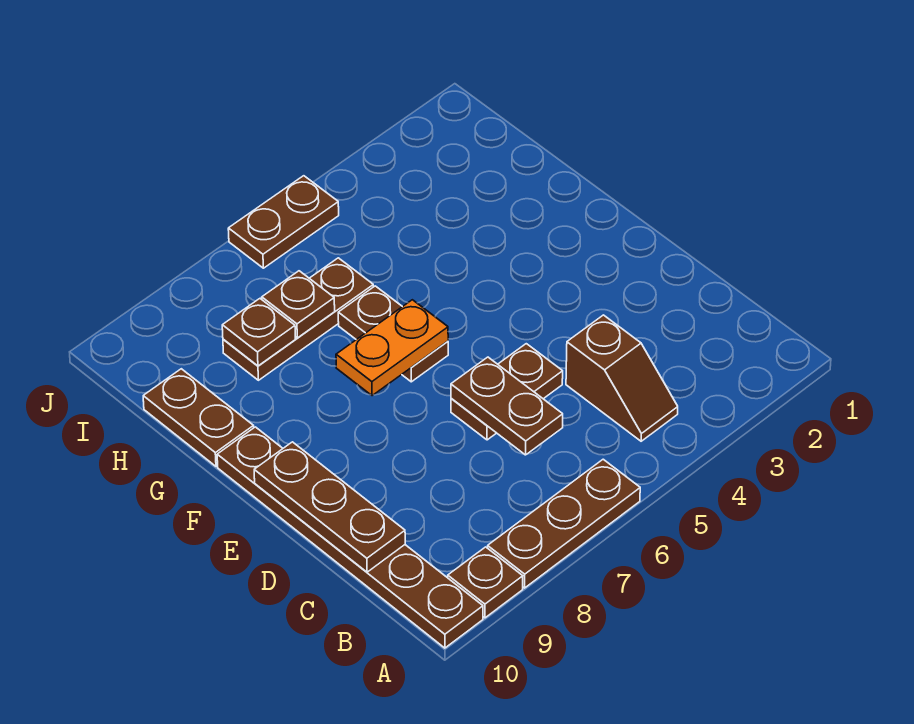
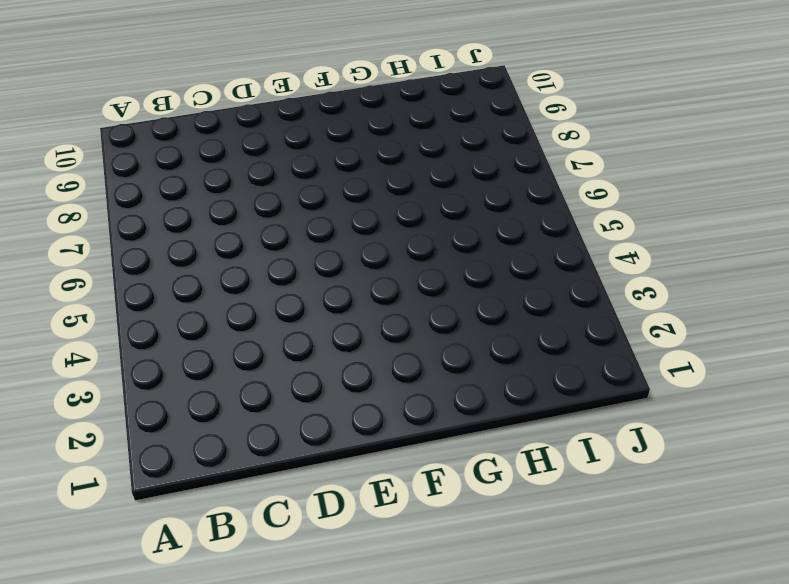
none -> brown 1x3 plate [488,459,640,588]
none -> brown 1x1 plate [448,547,523,618]
none -> brown 1x6 plate [217,427,483,648]

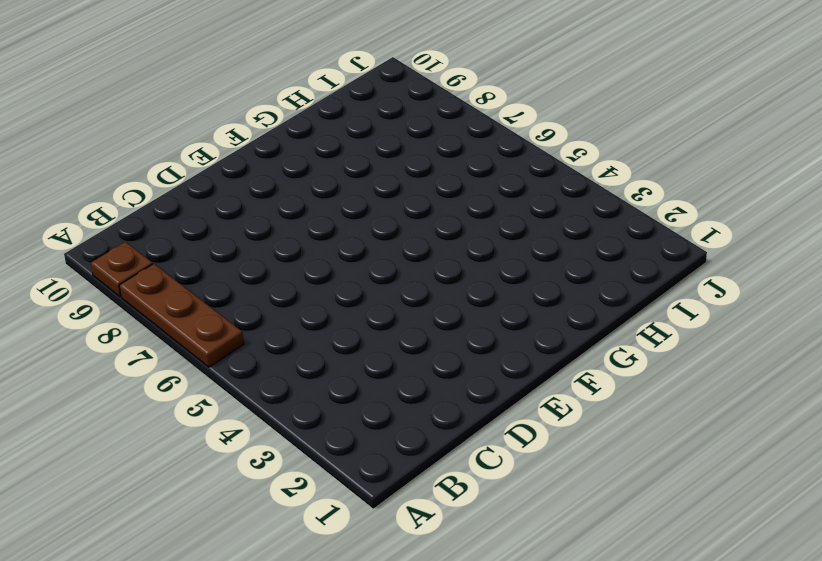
none -> brown 1x6 plate [217,427,483,648]
none -> brown 1x2 slope [566,315,678,441]
none -> brown 1x2 plate [451,344,563,440]

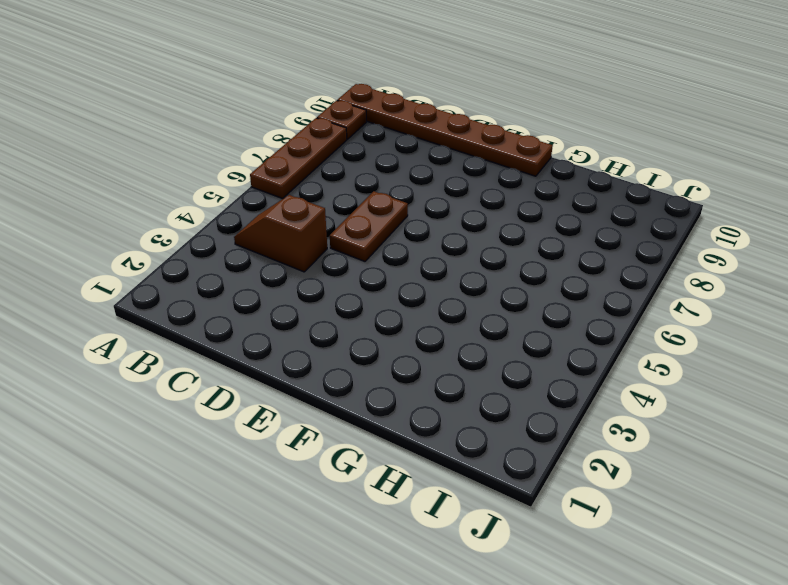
none -> brown 1x2 plate [338,286,448,382]
none -> brown 1x2 plate [143,369,254,466]
none -> brown 1x3 plate [223,258,373,380]

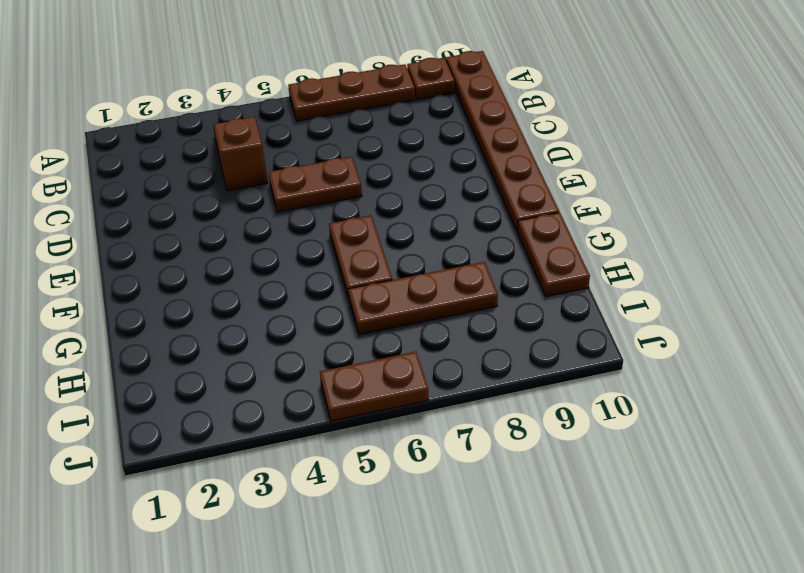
none -> brown 1x2 plate [451,357,563,455]
none -> brown 1x3 plate [254,442,405,572]
none -> orange 1x2 plate [336,300,448,396]

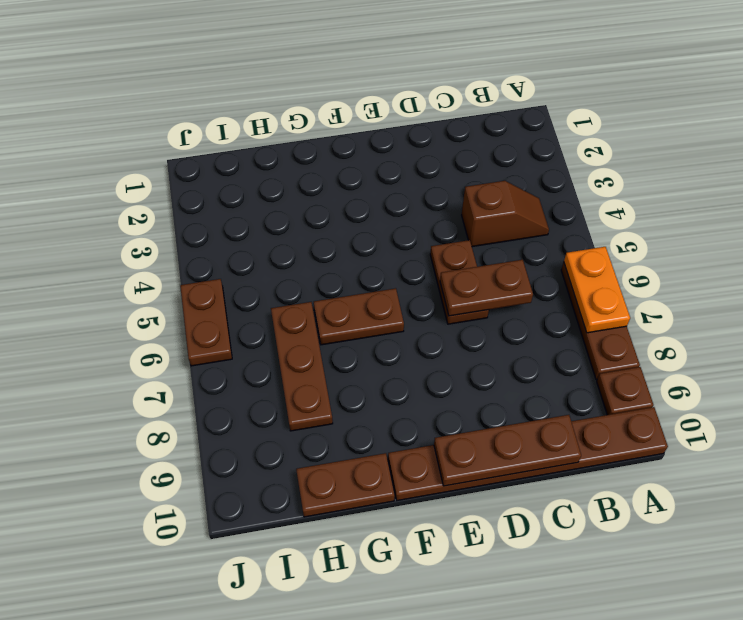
orange 1x2 plate [564,247,630,333] -> orange 1x2 plate moved to [336,300,448,396]
none -> brown 1x1 plate [262,271,335,338]
none -> brown 1x1 plate [222,299,295,366]

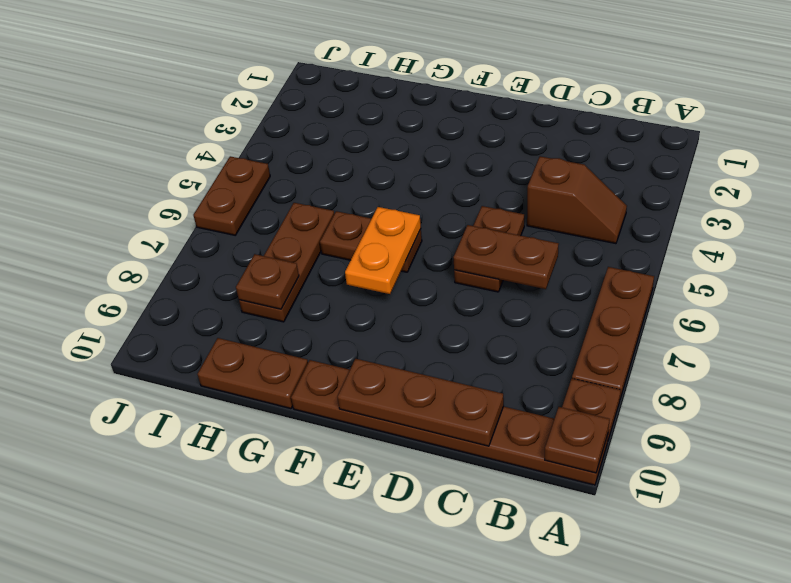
brown 1x1 plate [545,407,610,473] -> brown 1x1 plate moved to [262,271,335,338]

